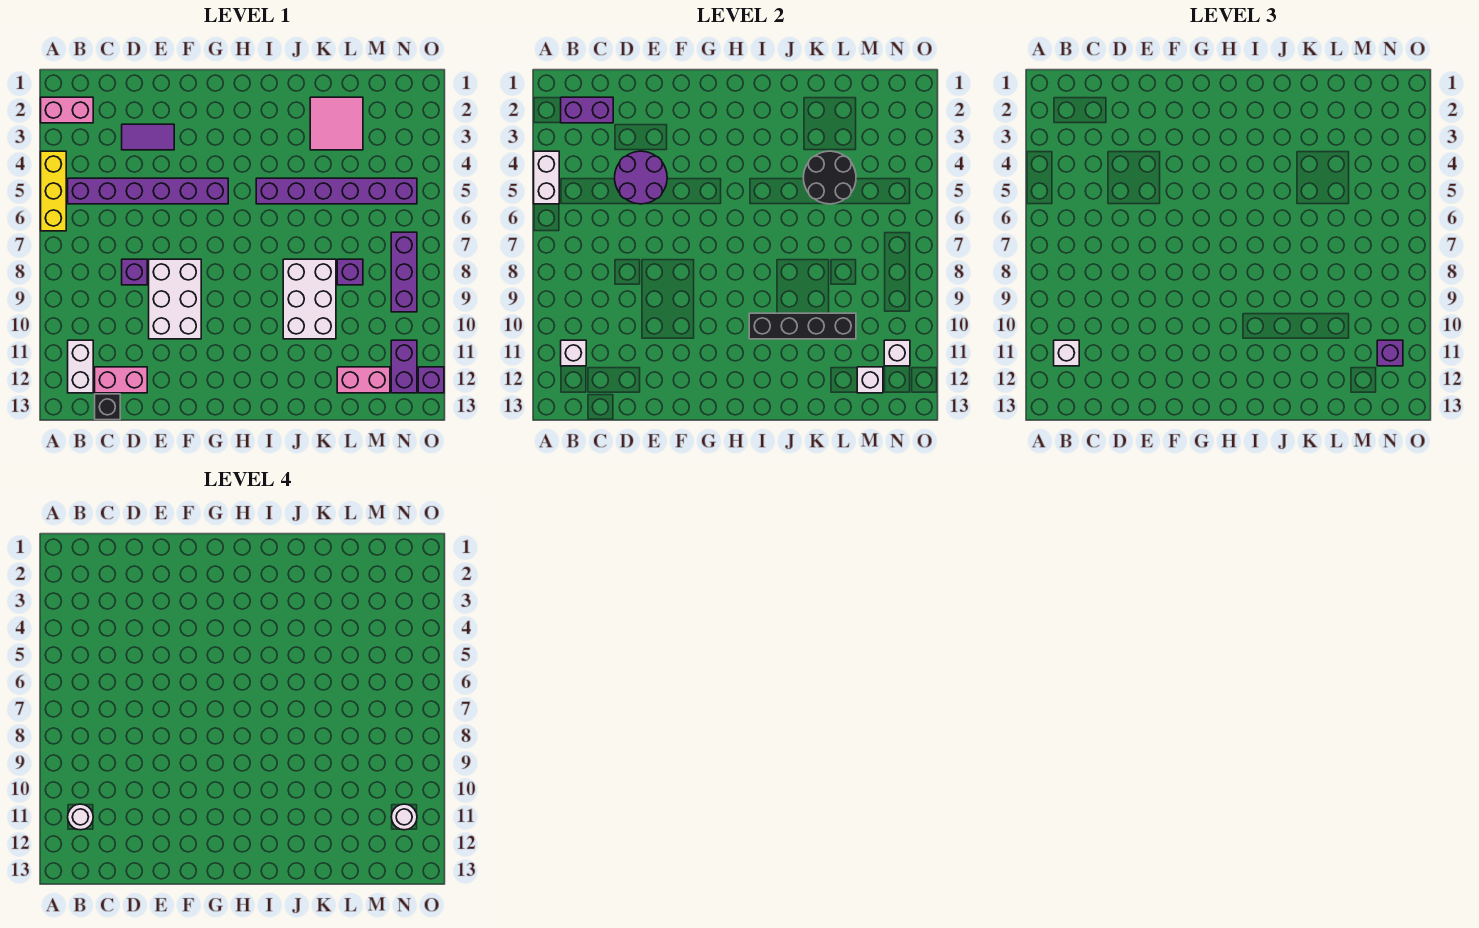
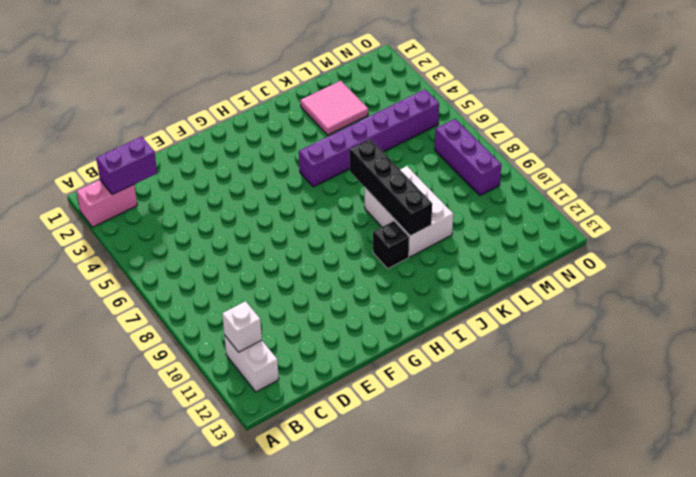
black 1x1 brick [373,221,409,269] -> black 1x1 brick moved to [95,394,120,420]
black 1x4 brick [349,139,432,236] -> black 1x4 brick turned to [749,313,856,339]
none -> yellow 1x3 brick [41,151,66,231]
none -> purple 1x6 brick [68,178,228,204]
none -> pink 1x2 brick [95,367,147,393]

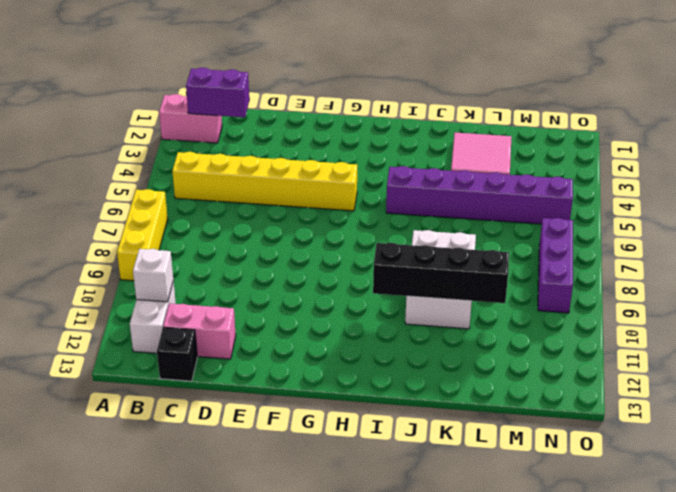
yellow 1x3 brick [117,189,168,281] -> yellow 1x3 brick moved to [41,151,66,231]
yellow 1x6 brick [172,152,357,211] -> purple 1x6 brick [68,178,228,204]
none -> purple 1x2 tile [122,124,174,150]
none -> purple 1x1 brick [122,259,147,285]
none -> white 2x3 brick [149,259,201,339]

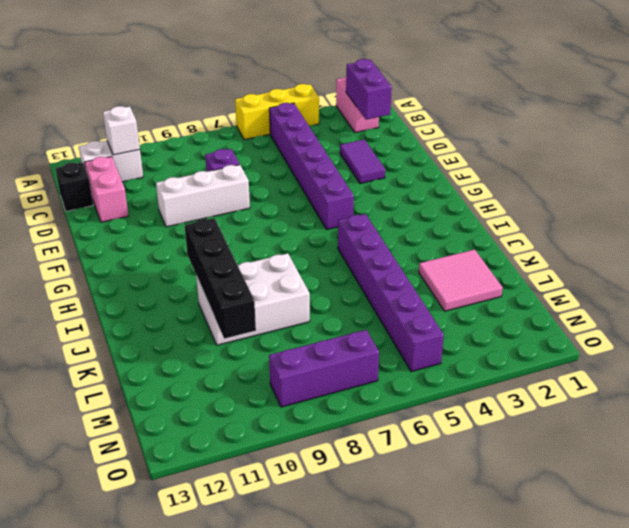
white 1x3 brick [156,165,250,227] -> white 2x3 brick [149,259,201,339]
none -> purple 1x1 brick [337,259,363,285]
none -> pink 1x2 brick [337,367,390,393]
none -> purple 1x2 brick [391,340,417,393]

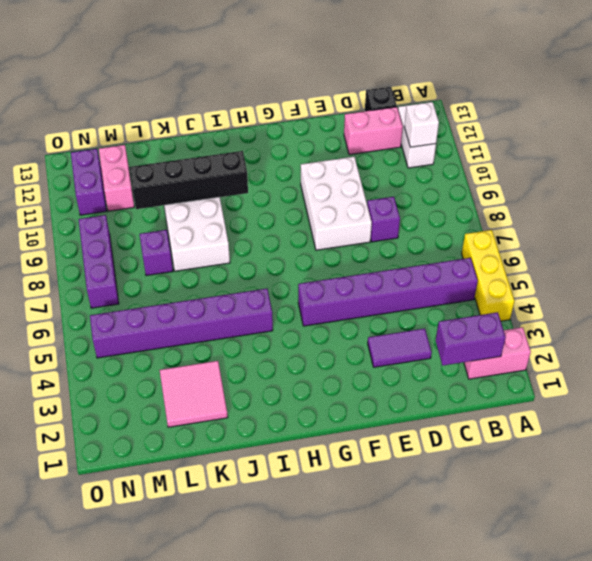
pink 1x2 brick [99,145,134,211] -> pink 1x2 brick turned to [337,367,390,393]
none -> purple 1x1 brick [418,367,444,393]
none -> white 1x2 brick [534,151,559,204]
none -> purple 2x2 round brick [615,151,667,204]

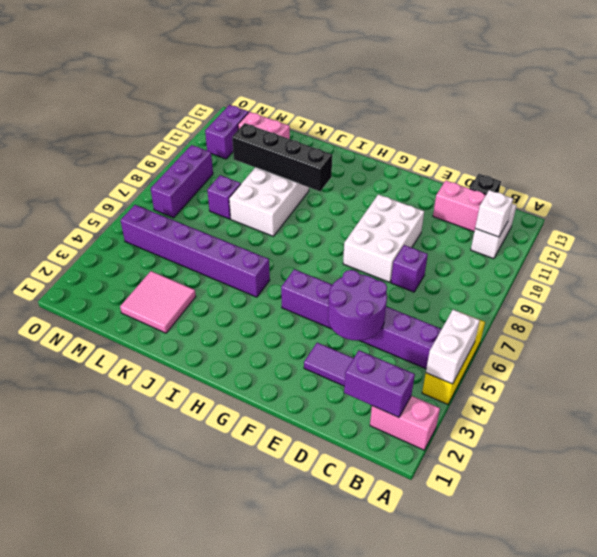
none -> purple 1x1 brick [418,367,444,393]
none -> black 2x2 round brick [803,151,856,204]
none -> white 1x1 brick [857,367,883,393]

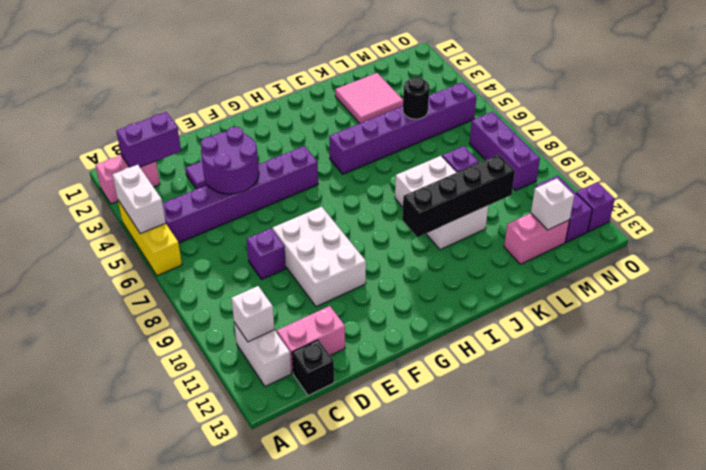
black 1x1 round brick [403,77,429,119] -> black 2x2 round brick [803,151,856,204]
none -> white 1x1 brick [884,340,910,366]
none -> white 1x1 brick [1054,340,1079,366]
none -> purple 1x1 brick [1377,340,1403,366]

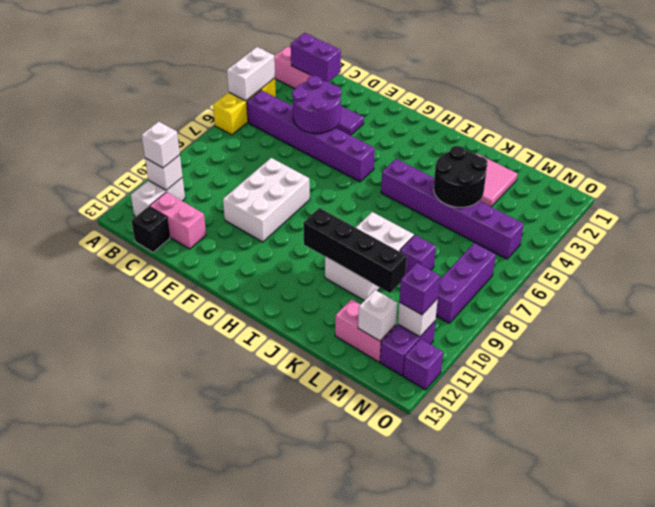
none -> purple 1x1 brick [122,259,147,285]
none -> white 1x1 round brick [68,804,93,830]
none -> white 1x1 round brick [391,804,417,830]

